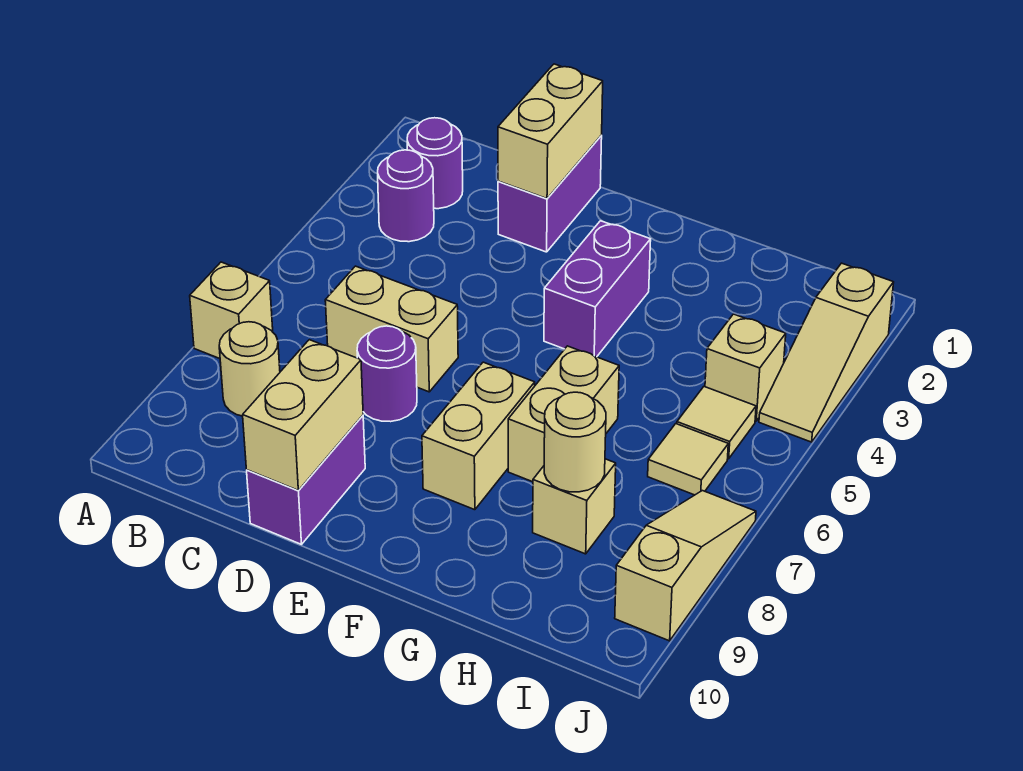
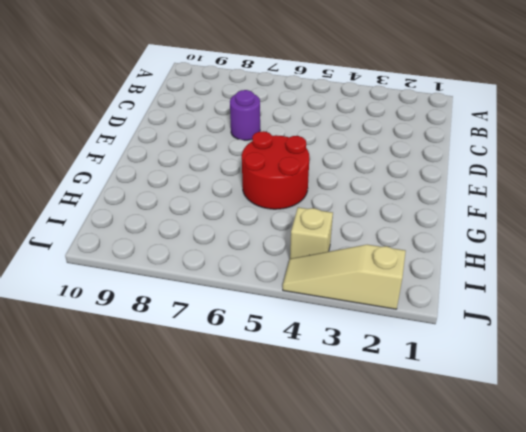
red 2x2 round brick [242,131,309,209] -> tan 1x2 brick [508,346,619,482]
none -> tan 1x1 brick [190,262,273,359]
none -> purple 1x1 round brick [407,118,463,209]
none -> purple 1x1 round brick [378,150,434,242]

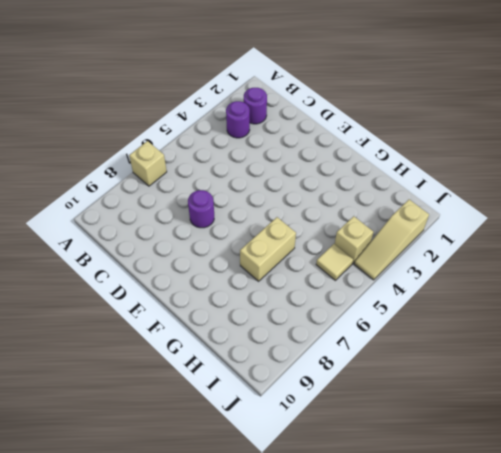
none -> tan 1x1 round brick [219,322,280,416]
none -> tan 1x2 brick [325,266,458,392]
none -> purple 1x2 brick [498,136,602,252]

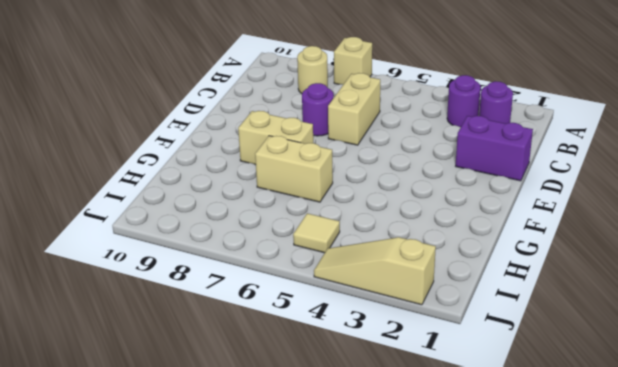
none -> purple 1x2 brick [247,415,365,544]
none -> purple 1x2 brick [544,221,651,357]
none -> tan 1x1 brick [533,459,616,554]

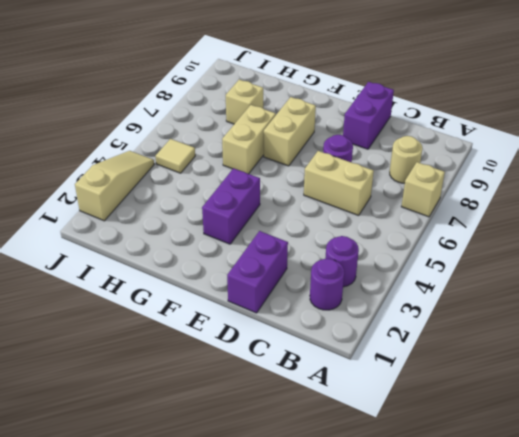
none -> tan 1x1 brick [705,314,786,421]
none -> tan 1x1 tile [648,424,728,495]
none -> tan 1x3 slope [615,491,756,641]

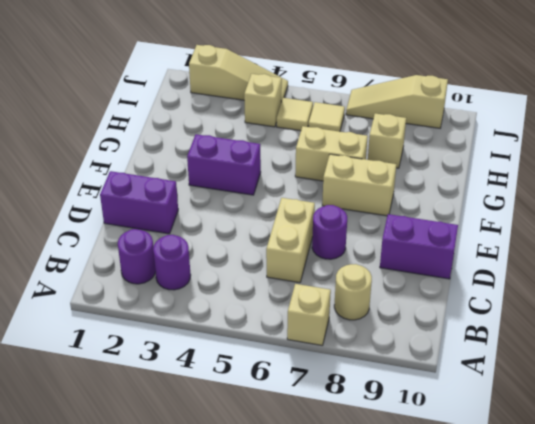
none -> tan 1x2 brick [498,64,603,199]
none -> tan 1x2 brick [243,340,363,491]
none -> tan 1x1 round brick [544,392,606,492]

